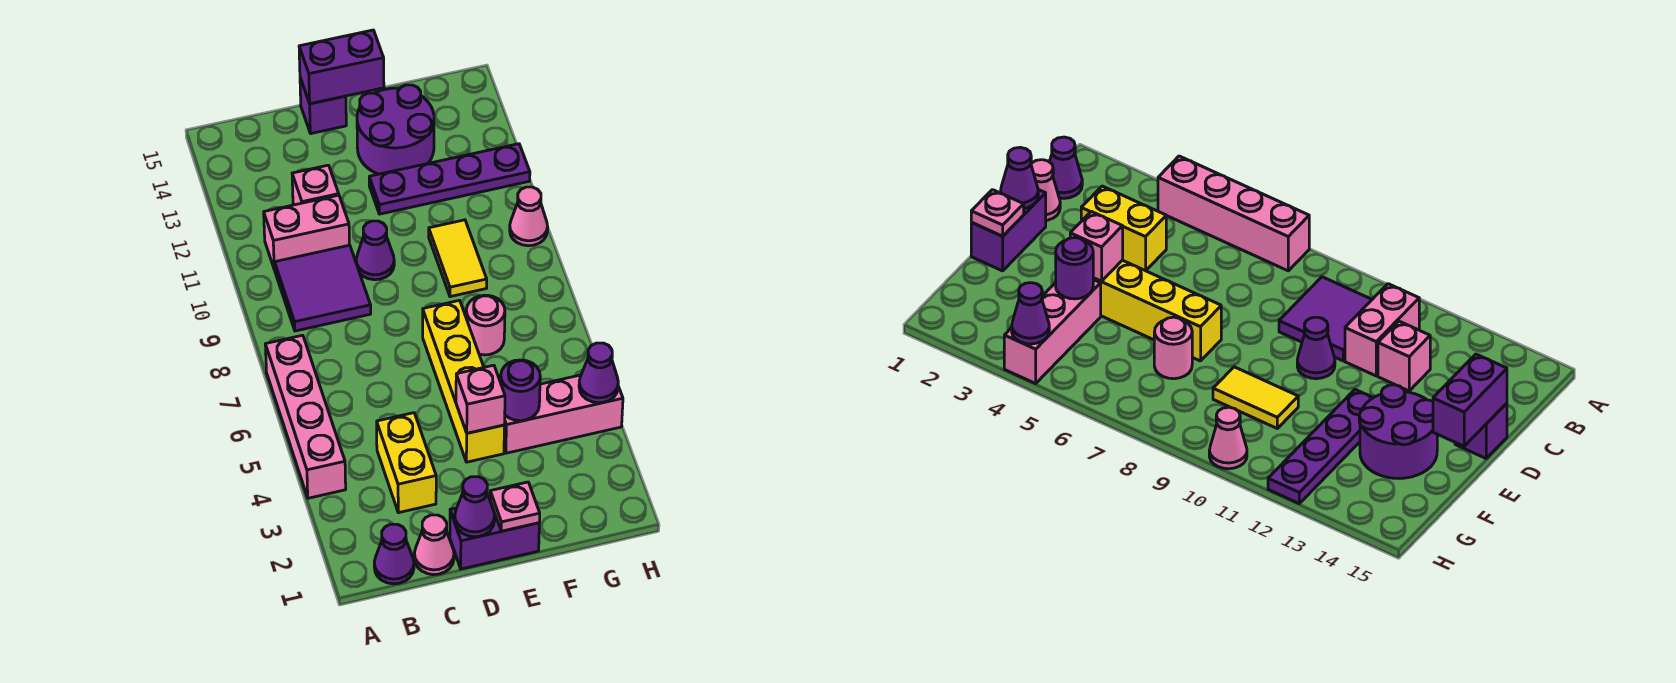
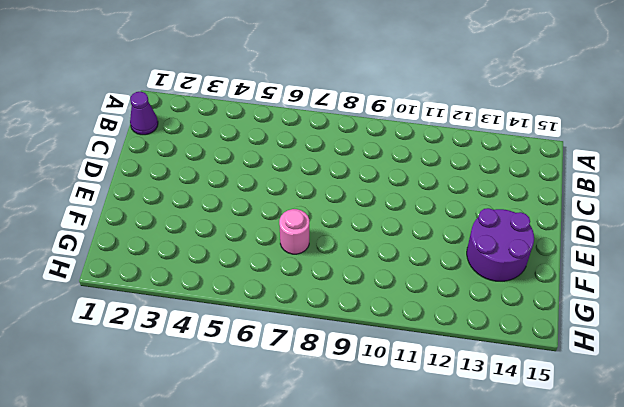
none -> pink 1x4 brick [265,335,346,498]
none -> purple 2x2 tile [274,245,371,331]
none -> pink 1x2 brick [264,195,349,269]

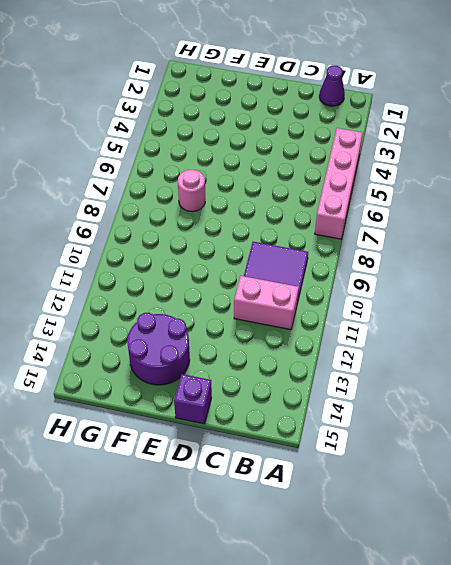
none -> pink 1x1 cone [414,515,454,575]
none -> yellow 1x2 brick [377,413,436,513]
none -> pink 1x1 brick [292,165,339,205]

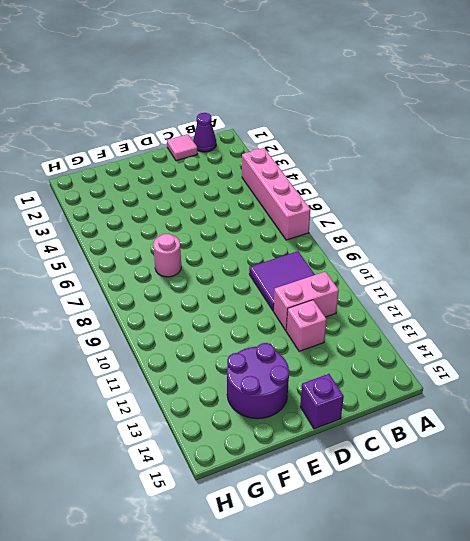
pink 1x1 tile [167,134,198,161] -> pink 1x1 cone [414,515,454,575]
none -> yellow 1x2 brick [377,413,436,513]
none -> purple 1x2 brick [450,501,539,569]
none -> purple 1x1 cone [356,221,394,280]

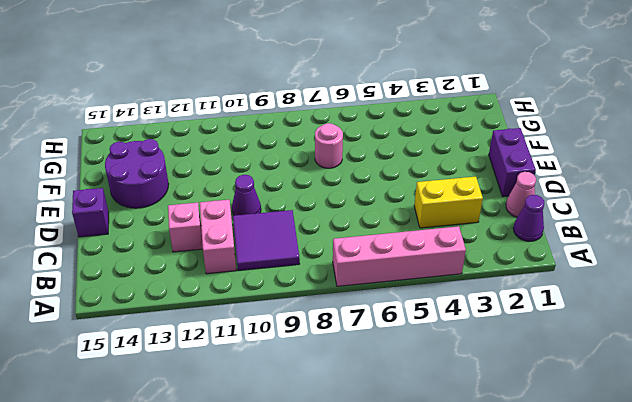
none -> yellow 1x4 brick [423,300,505,462]
none -> purple 1x4 plate [369,144,530,214]
none -> pink 1x3 brick [504,375,623,453]

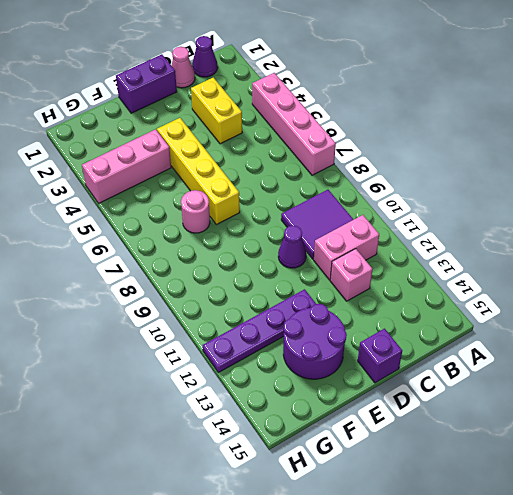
none -> yellow 1x2 tile [429,220,487,297]
none -> pink 1x1 cone [510,187,548,246]
none -> purple 1x1 cone [455,477,495,537]

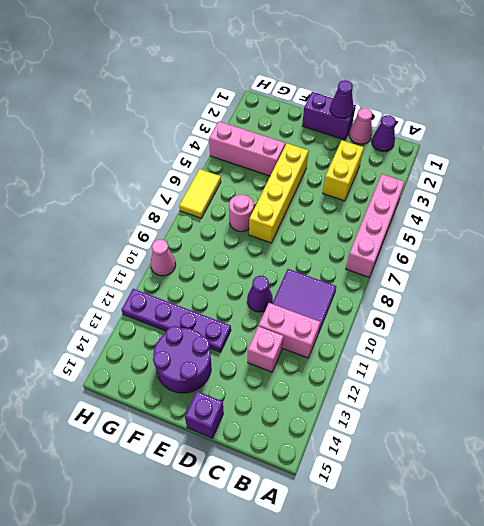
yellow 1x2 tile [179,169,221,218] -> yellow 1x2 tile moved to [429,220,487,297]
none -> purple 1x2 brick [299,30,384,104]
none -> pink 1x1 plate [490,482,540,531]
none -> pink 1x1 brick [456,365,505,433]

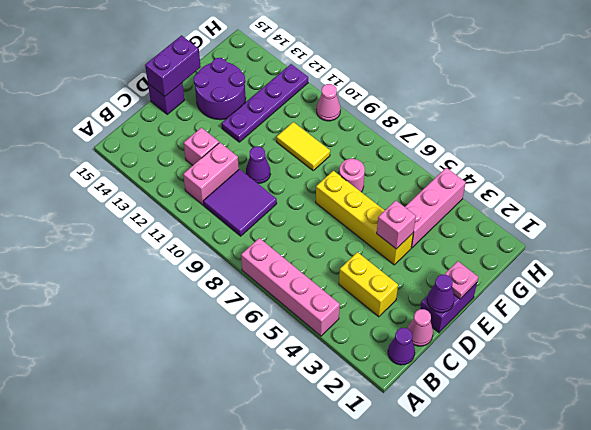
none -> purple 1x1 round brick [501,360,540,421]
none -> purple 1x1 cone [579,343,618,403]

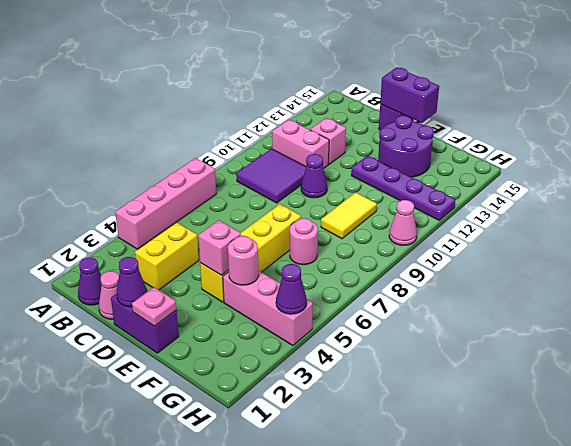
pink 1x1 round brick [228,236,259,285] -> purple 1x1 round brick [501,360,540,421]

